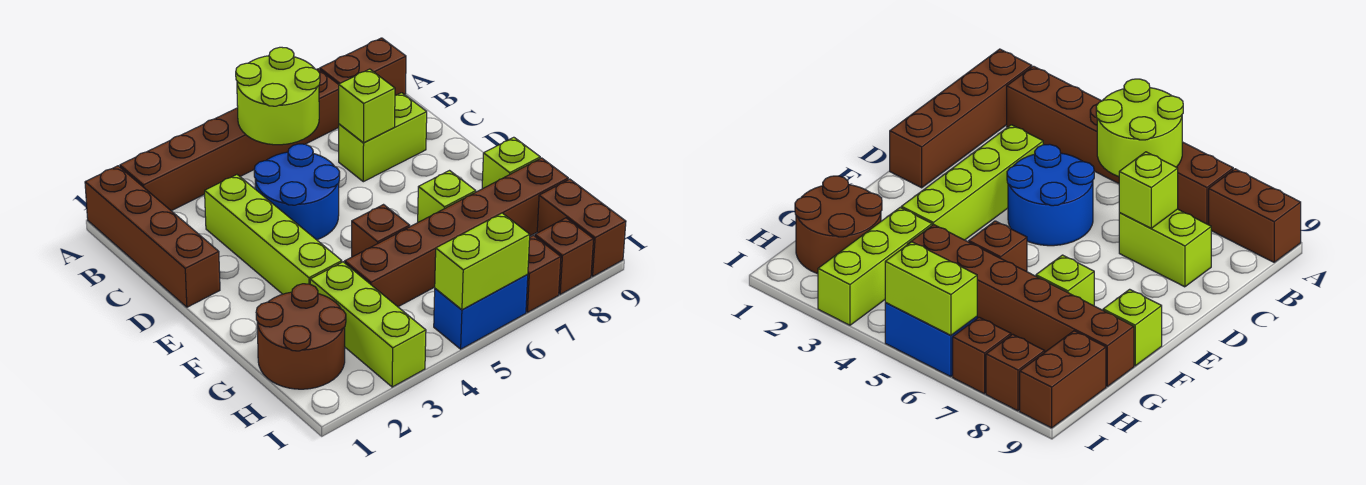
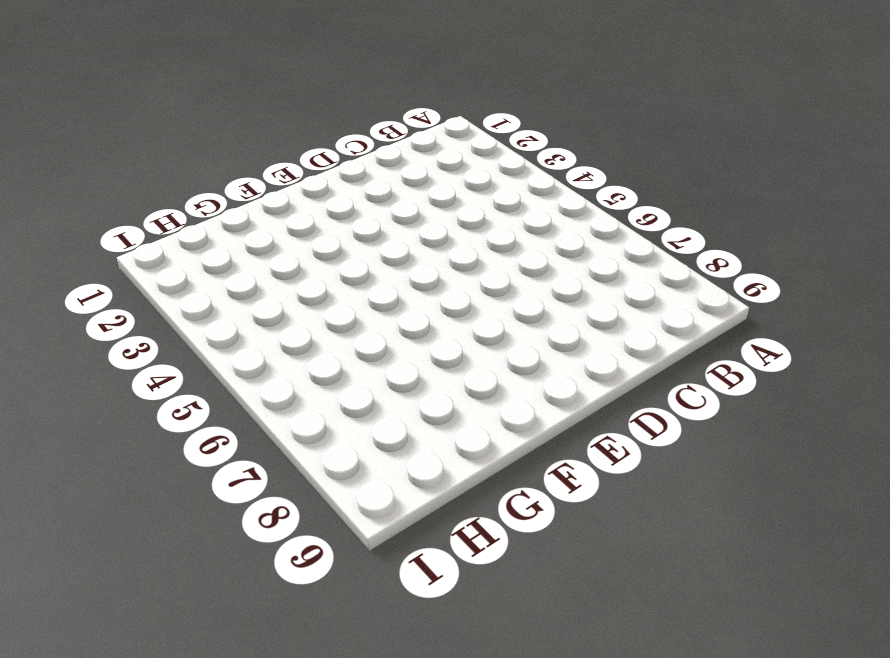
none -> brown 1x4 brick [85,166,220,307]
none -> brown 1x6 brick [120,69,339,211]
none -> brown 1x2 brick [320,38,406,95]

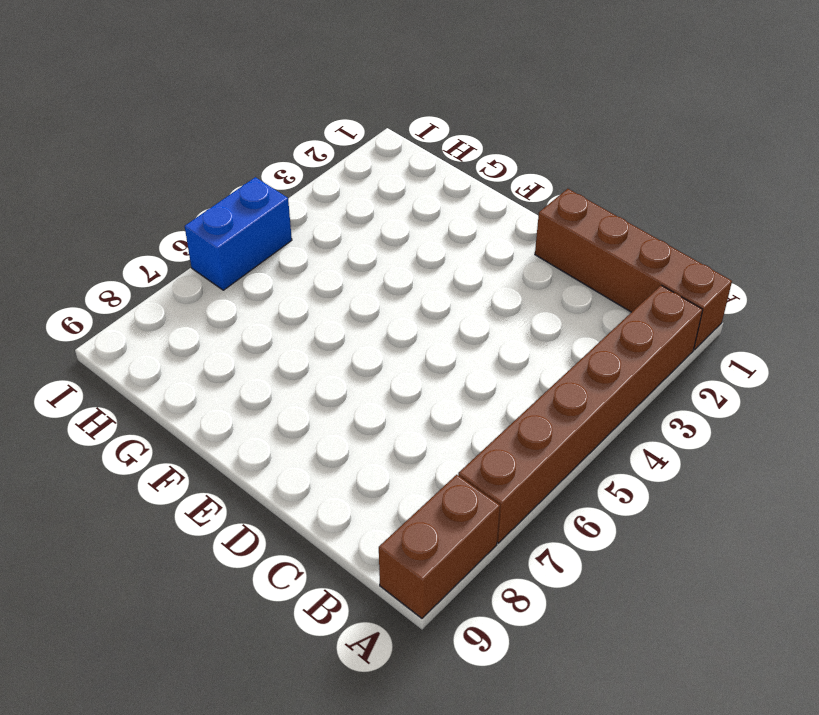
none -> lime 1x4 brick [205,175,342,294]
none -> blue 2x2 round brick [254,144,340,240]
none -> lime 1x2 brick [339,93,427,182]

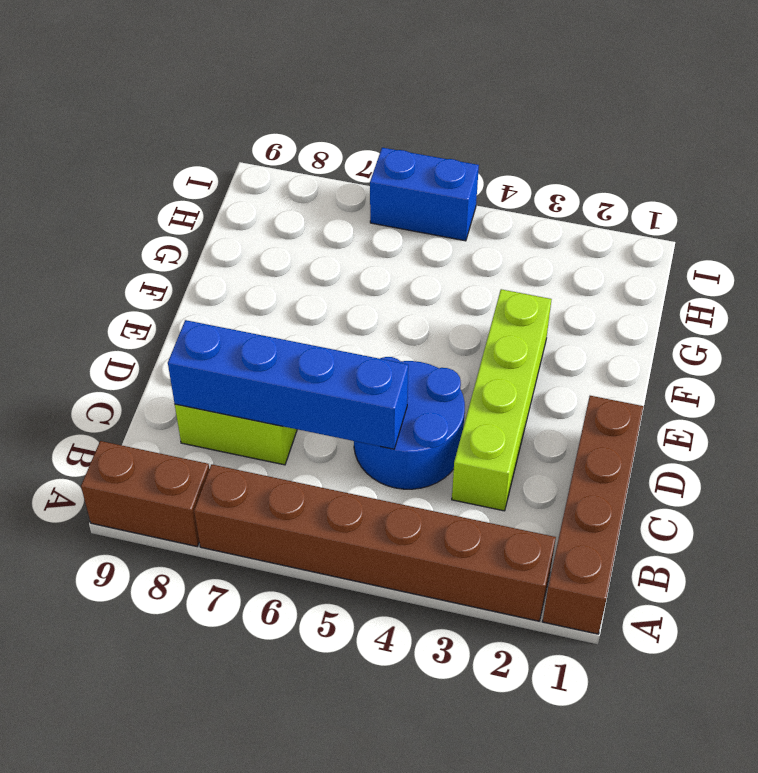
blue 1x4 brick [168,320,408,449] -> lime 1x1 brick [339,69,395,143]
none -> brown 1x1 brick [352,205,410,257]
none -> lime 1x1 brick [418,171,476,222]
none -> lime 1x1 brick [482,137,540,189]

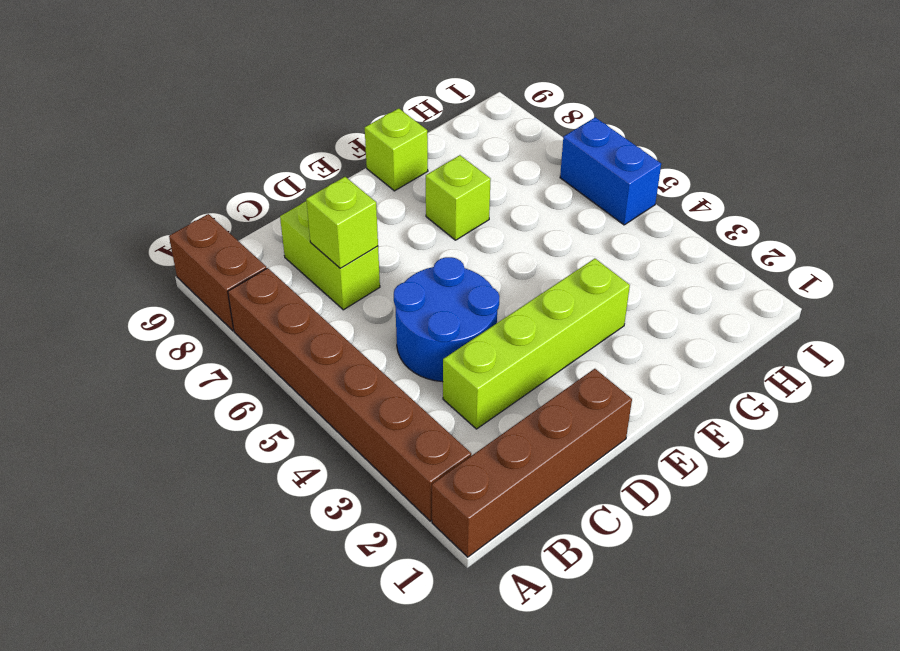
none -> brown 1x1 brick [352,205,410,257]
none -> brown 2x2 round brick [256,284,346,389]
none -> lime 1x3 brick [310,262,426,387]

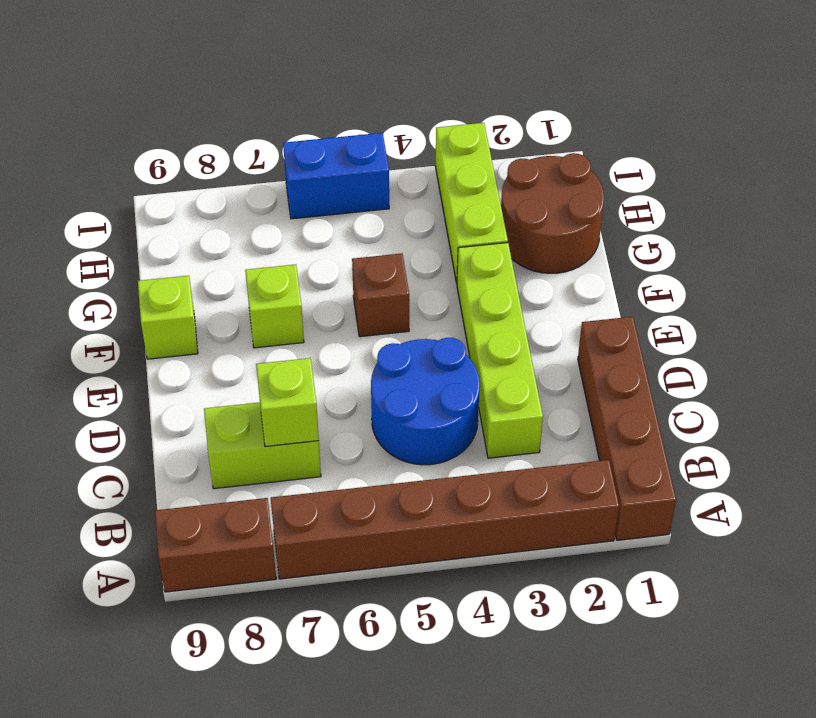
none -> brown 1x6 brick [345,158,568,307]
none -> brown 1x2 brick [537,179,626,276]
none -> brown 1x1 brick [526,235,561,312]

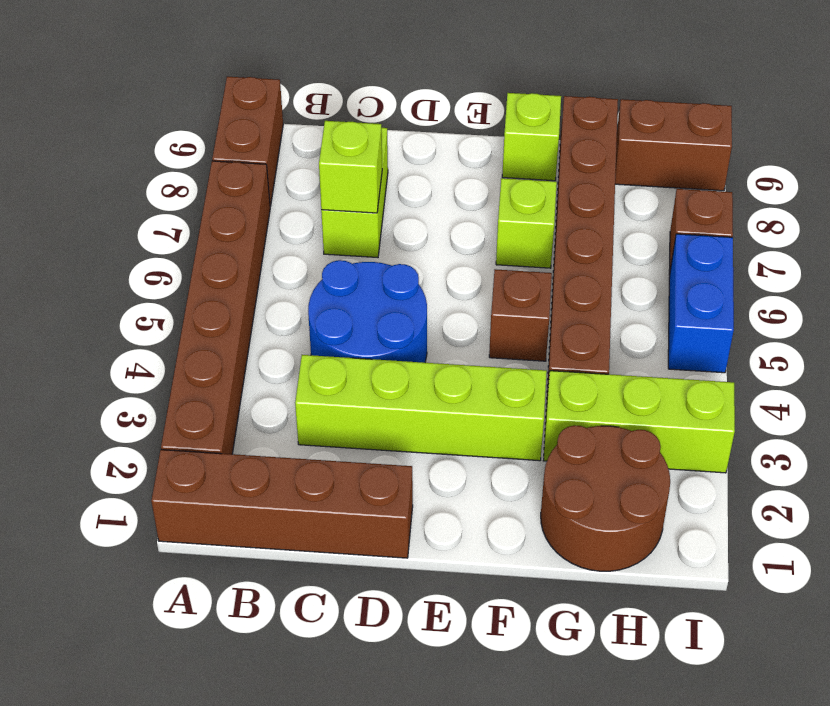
none -> brown 1x1 brick [535,218,594,294]
none -> lime 2x2 round brick [236,47,320,145]
none -> lime 1x2 brick [435,213,530,310]

